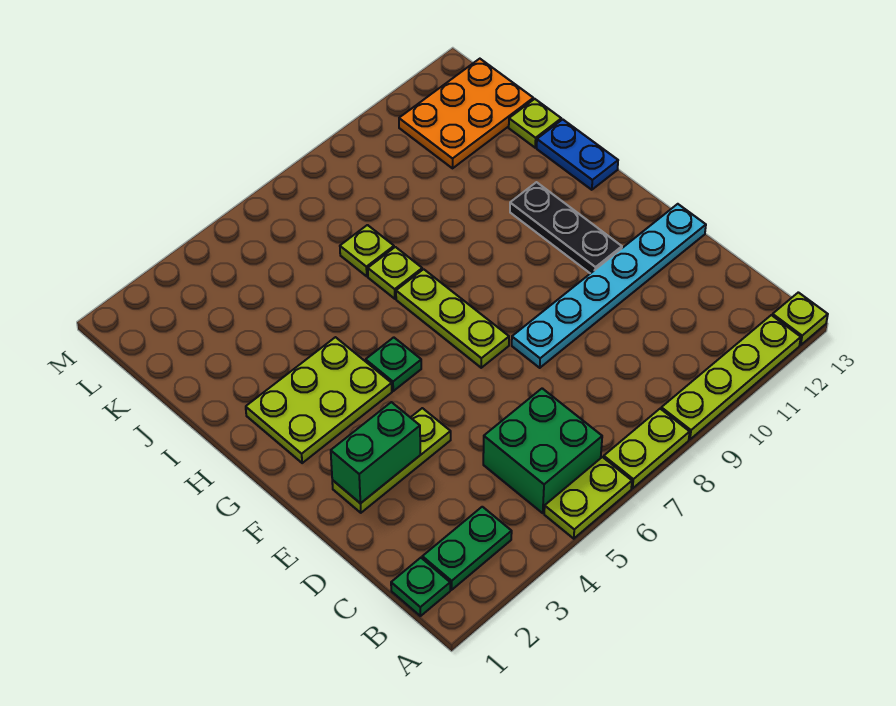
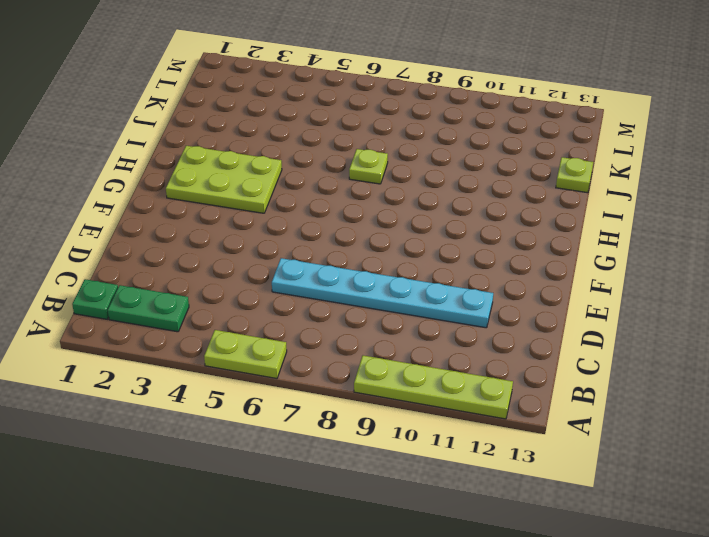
cyan 1x6 plate [272,258,493,328] -> cyan 1x6 plate moved to [512,204,706,368]
none -> lime 1x2 plate [604,409,690,488]
none -> lime 1x1 plate [772,292,828,345]
none -> green 2x2 brick [483,388,602,513]

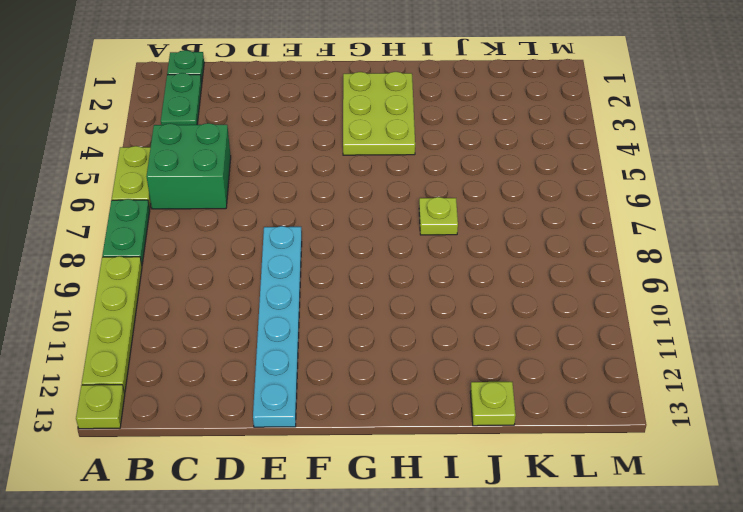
green 1x2 plate [102,199,150,264] -> lime 1x2 plate [604,409,690,488]
none -> lime 1x3 plate [332,408,451,513]
none -> lime 1x3 plate [396,269,509,368]
none -> black 1x3 plate [510,182,622,273]

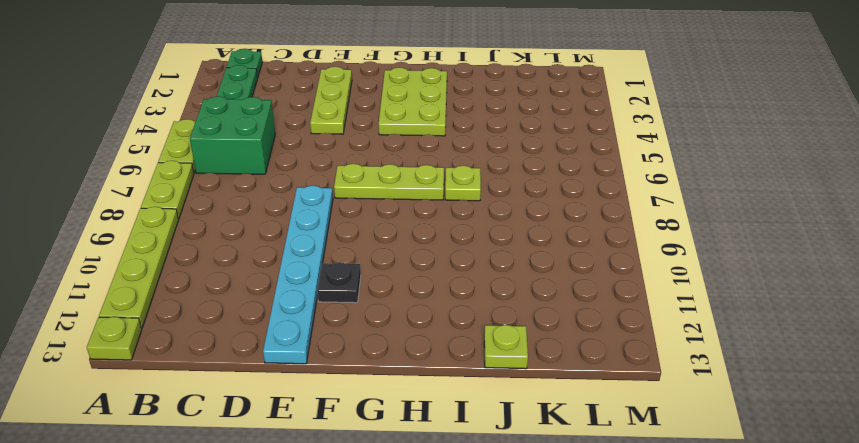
black 1x1 plate [317,262,361,303] -> black 1x3 plate [510,182,622,273]
none -> green 1x1 plate [366,337,421,391]
none -> blue 1x2 plate [537,119,618,190]
none -> lime 1x1 plate [340,225,394,276]

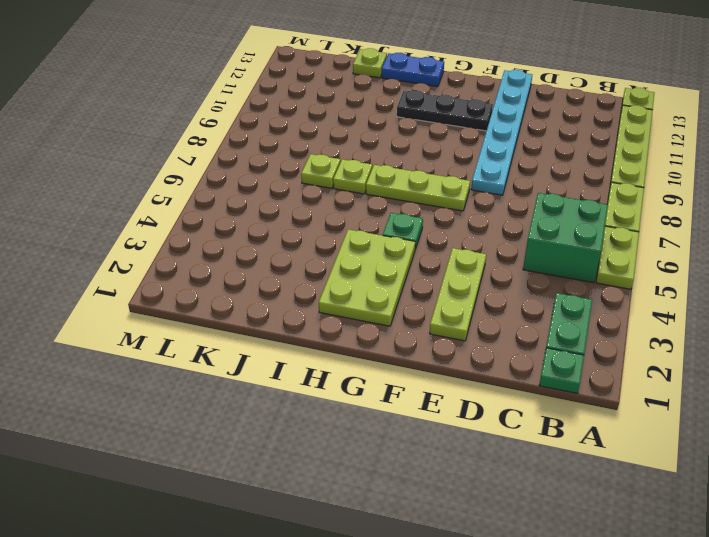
none -> orange 2x3 plate [399,59,533,168]
none -> green 1x2 brick [331,402,420,503]

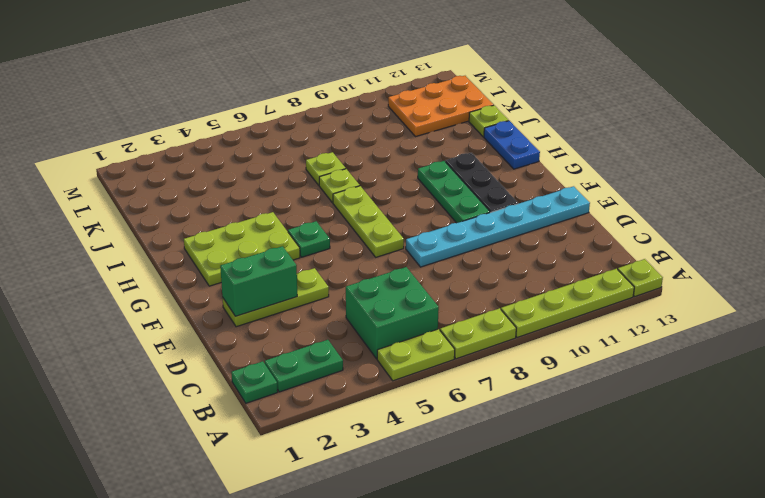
green 1x3 plate [418,161,490,223] -> none

